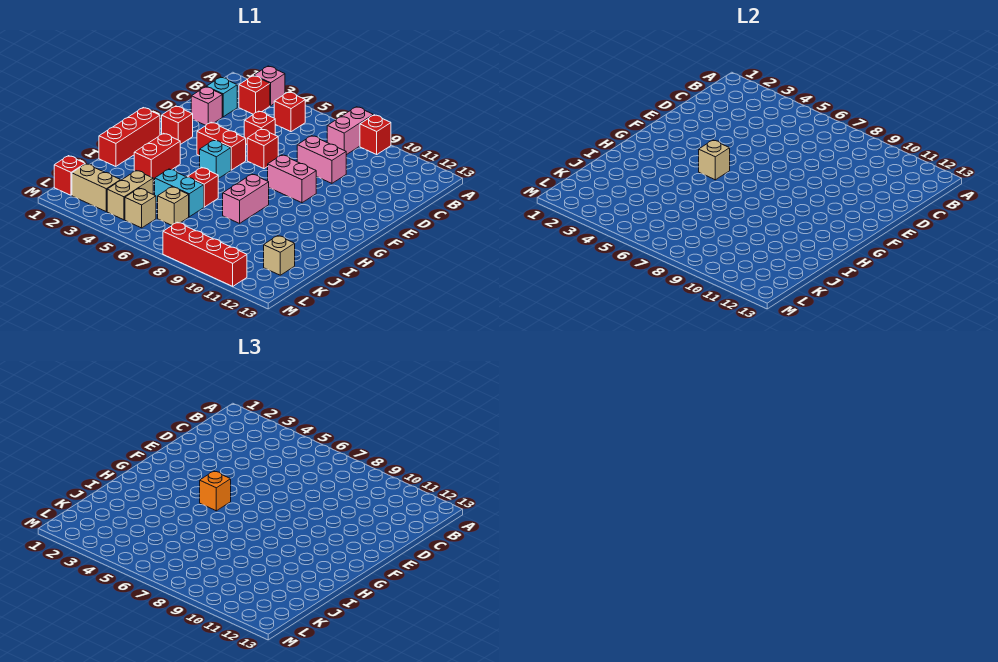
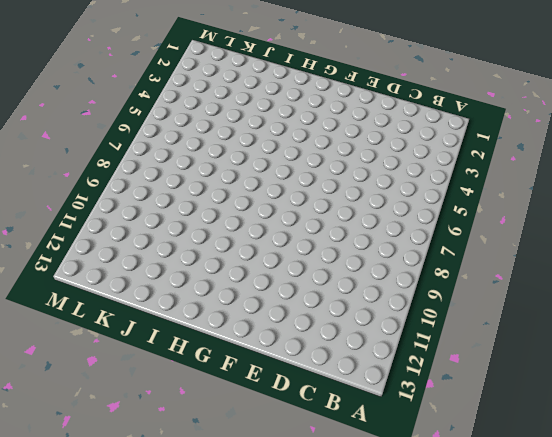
none -> pink 1x1 brick [254,66,285,106]
none -> pink 1x2 brick [327,107,373,155]
none -> red 1x1 brick [360,115,391,154]

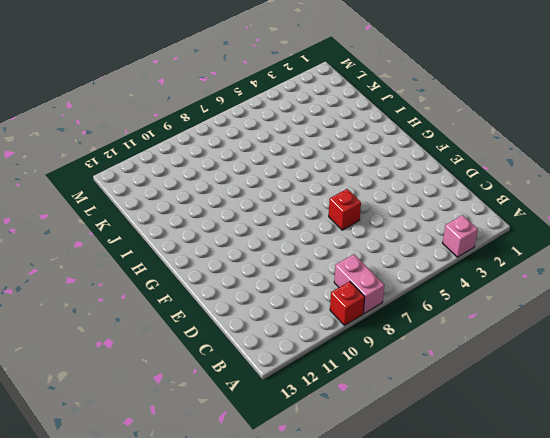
none -> red 1x1 brick [239,76,270,114]
none -> red 1x1 brick [274,92,305,132]
none -> cyan 1x1 brick [206,77,237,117]

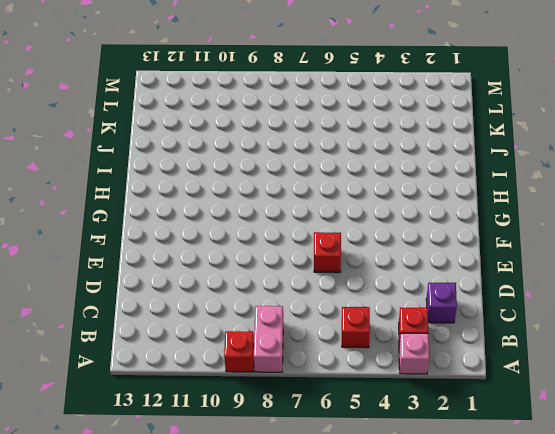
purple 1x1 brick [426,283,457,323] -> cyan 1x1 brick [206,77,237,117]
none -> pink 1x1 brick [191,87,222,125]
none -> red 1x1 brick [244,111,275,144]
none -> pink 1x2 brick [297,136,346,183]

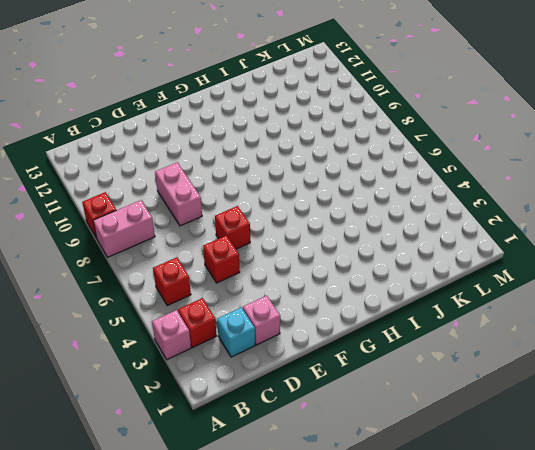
none -> red 1x1 brick [162,106,193,145]
none -> red 1x2 brick [197,122,246,170]
none -> pink 1x2 brick [268,155,316,203]

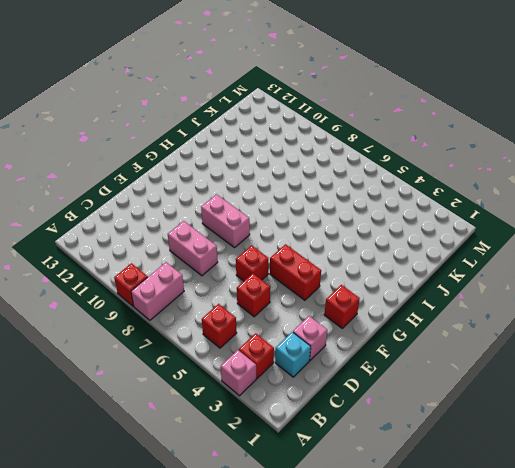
none -> red 1x3 brick [99,108,160,166]
none -> cyan 1x1 brick [200,140,231,179]
none -> red 1x2 brick [134,133,180,181]

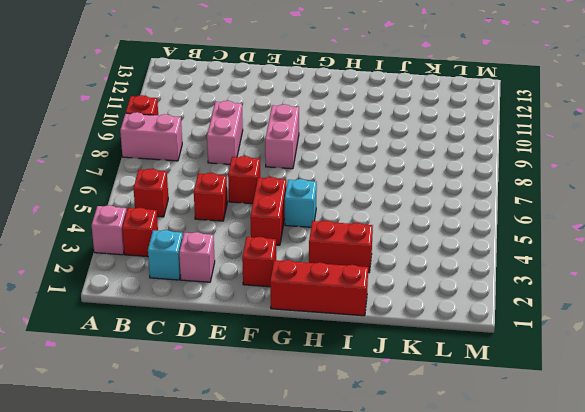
none -> pink 1x2 brick [223,174,269,223]
none -> red 1x1 brick [187,167,218,207]
none -> cyan 1x2 brick [155,169,204,217]

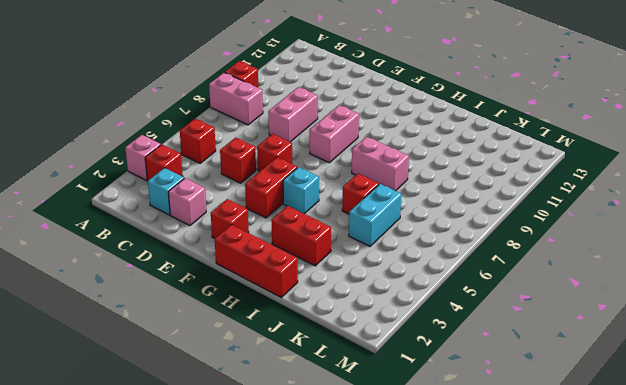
none -> tan 1x2 brick [107,171,153,220]
none -> tan 1x1 brick [157,187,189,225]
none -> tan 1x1 brick [264,236,295,275]

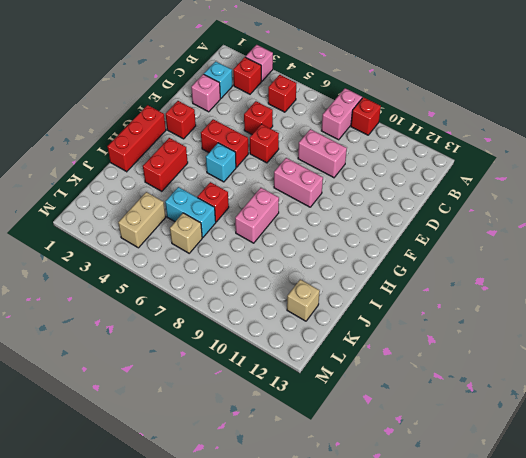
none -> red 1x1 brick [54,156,85,195]
none -> tan 1x2 brick [72,164,121,212]
none -> tan 1x1 brick [125,188,156,228]

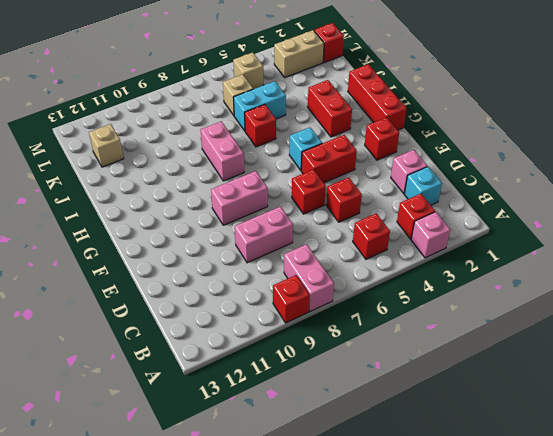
none -> tan 1x2 brick [107,171,153,220]
none -> red 1x4 brick [163,222,247,286]
none -> tan 1x1 brick [699,140,730,180]

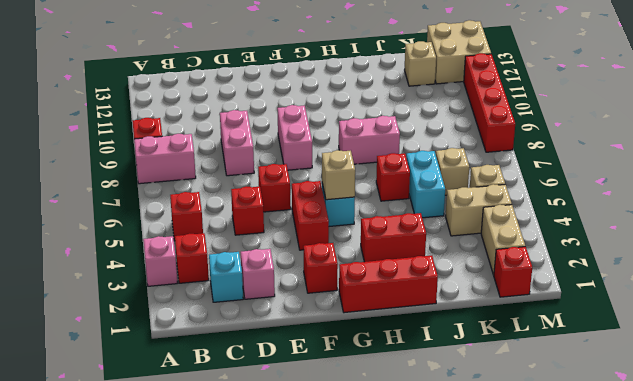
tan 2x2 brick [427,20,491,84] -> none
none -> orange 1x1 brick [200,471,231,511]

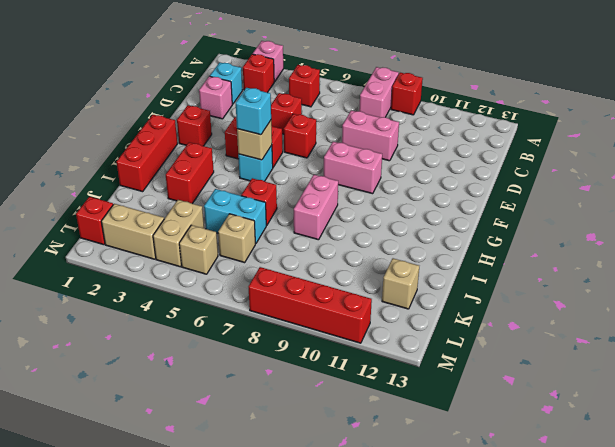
cyan 1x1 brick [236,88,271,135] -> orange 1x1 brick [200,471,231,511]

